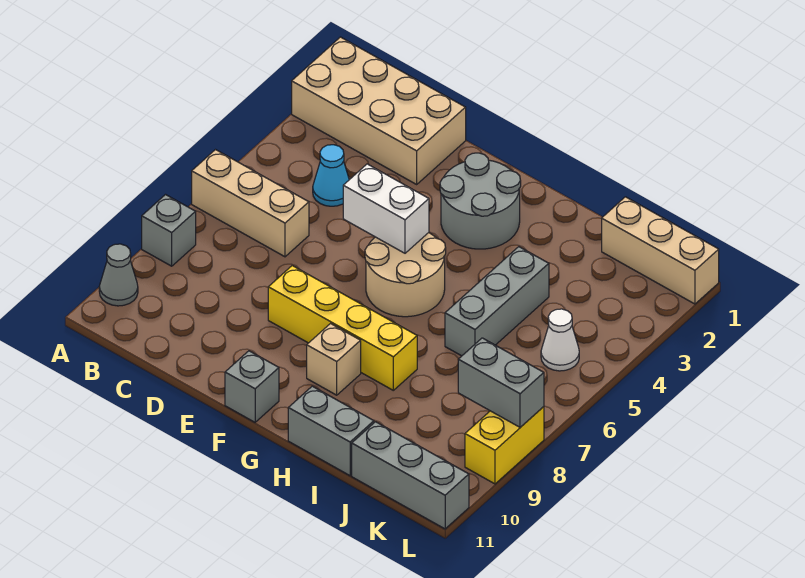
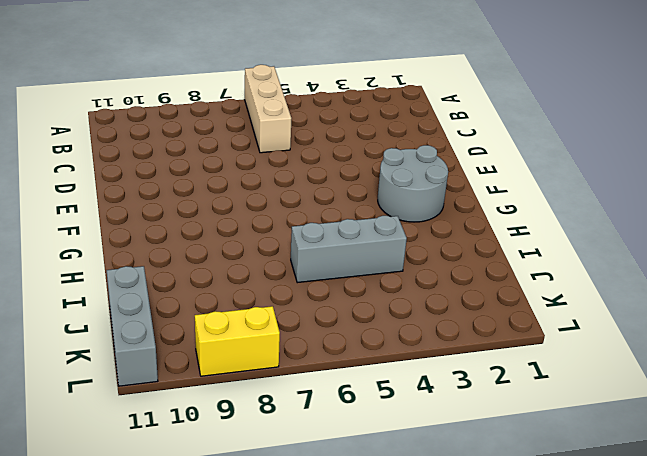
none -> tan 2x4 brick [292,37,466,184]
none -> grey 1x1 brick [142,195,196,266]
none -> grey 1x1 cone [99,244,138,306]

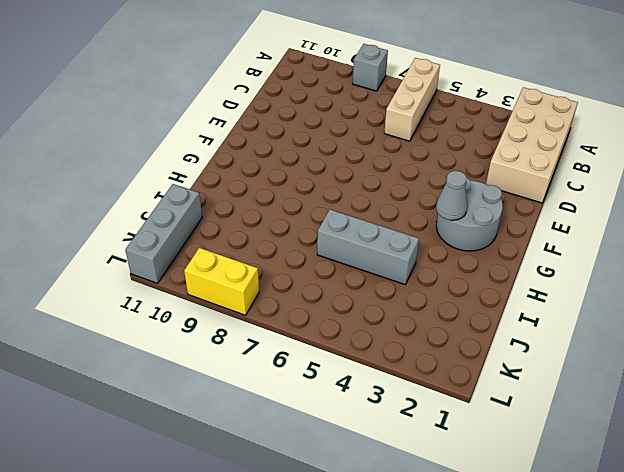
grey 1x1 cone [436,171,468,220] -> grey 1x1 cone moved to [99,244,138,306]
none -> cyan 1x1 cone [313,145,349,206]
none -> yellow 1x4 brick [268,266,417,390]
none -> tan 2x2 round brick [365,233,446,317]

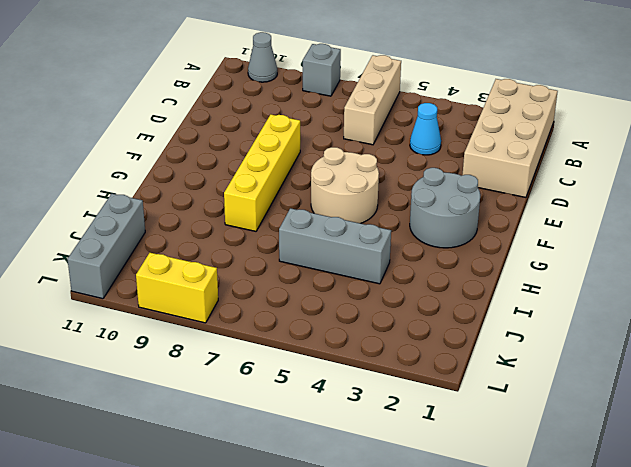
none -> grey 1x1 brick [225,351,279,422]
none -> tan 1x1 brick [307,324,361,395]
none -> grey 1x2 brick [288,386,374,476]

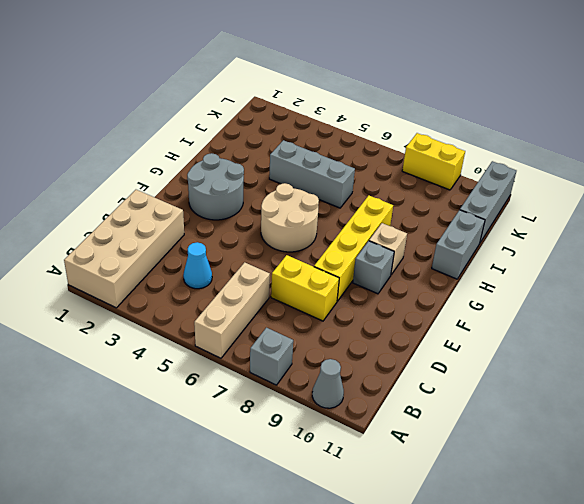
yellow 1x2 brick [271,255,339,321] -> none
grey 1x1 brick [353,241,394,294] -> grey 1x1 brick moved to [225,351,279,422]
none -> tan 1x3 brick [602,197,719,304]
none -> white 1x1 cone [541,309,579,371]
none -> white 1x2 brick [343,164,429,253]

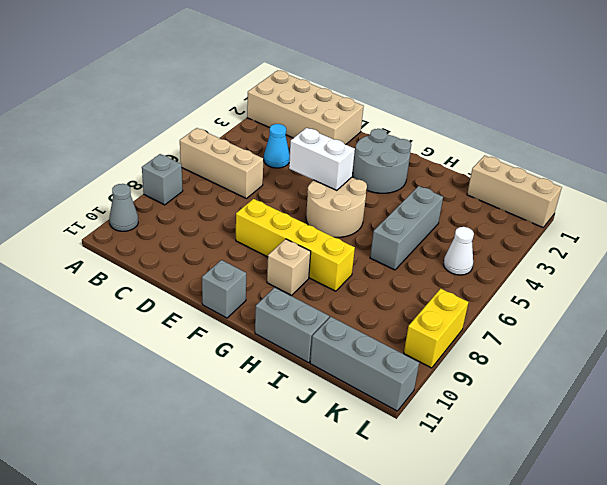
none -> grey 1x2 brick [458,338,544,427]

